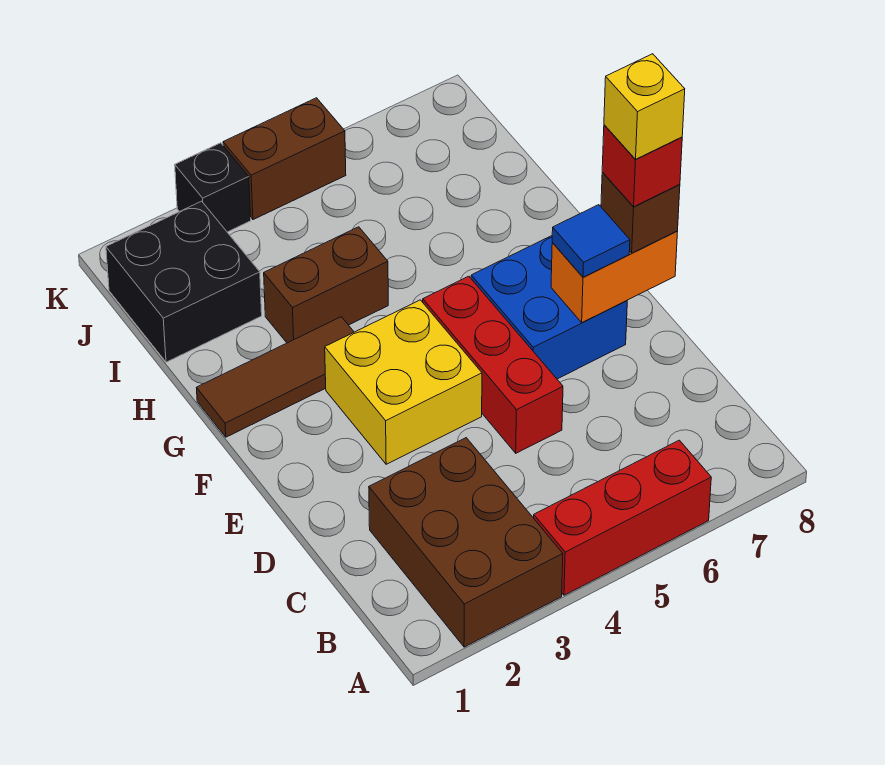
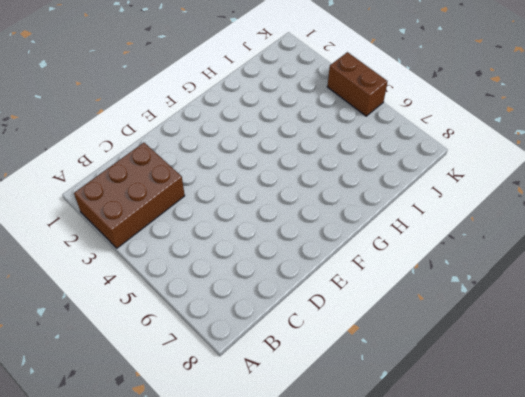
none -> red 1x3 brick [534,440,711,595]
none -> red 1x3 brick [423,276,563,453]
none -> yellow 2x2 brick [325,300,482,464]

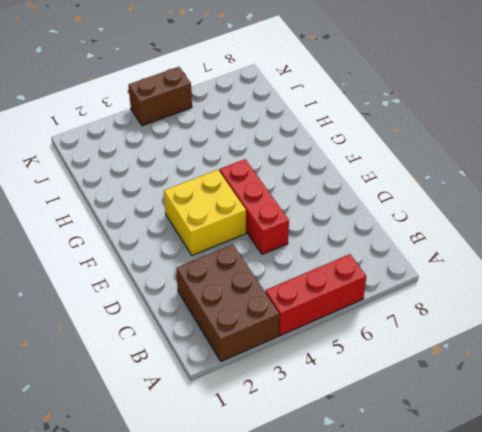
none -> blue 2x2 brick [471,236,627,379]
none -> brown 1x3 tile [197,317,354,437]
none -> brown 1x2 brick [264,227,388,343]

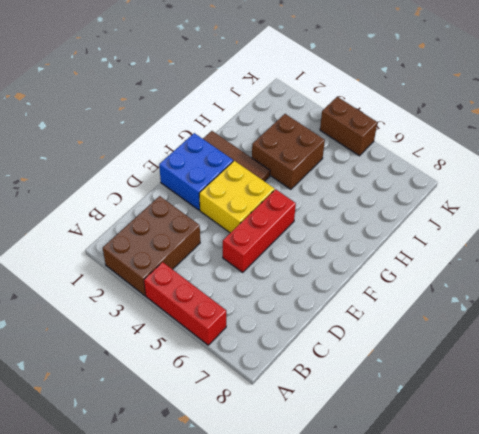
blue 2x2 brick [159,133,233,210] -> blue 2x2 brick moved to [471,236,627,379]
brown 2x2 brick [252,114,325,189] -> brown 1x2 brick [264,227,388,343]
none -> black 2x2 brick [106,201,262,362]
none -> black 1x1 brick [175,143,251,232]
none -> orange 1x2 brick [551,231,678,322]

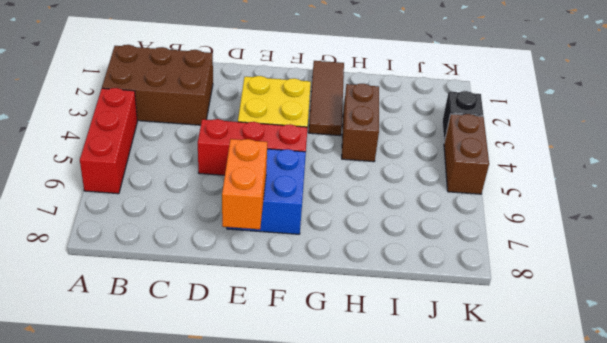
none -> black 2x2 brick [106,201,262,362]
none -> blue 1x1 tile [552,205,630,277]
none -> brown 1x1 brick [601,172,680,253]

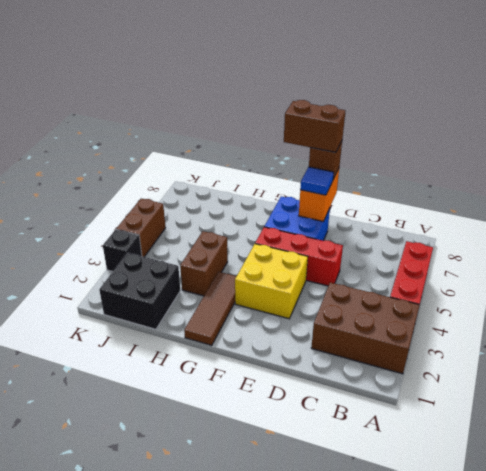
brown 1x2 brick [284,100,345,152] -> red 1x1 brick [602,125,682,207]
none -> yellow 1x1 brick [604,54,685,159]

